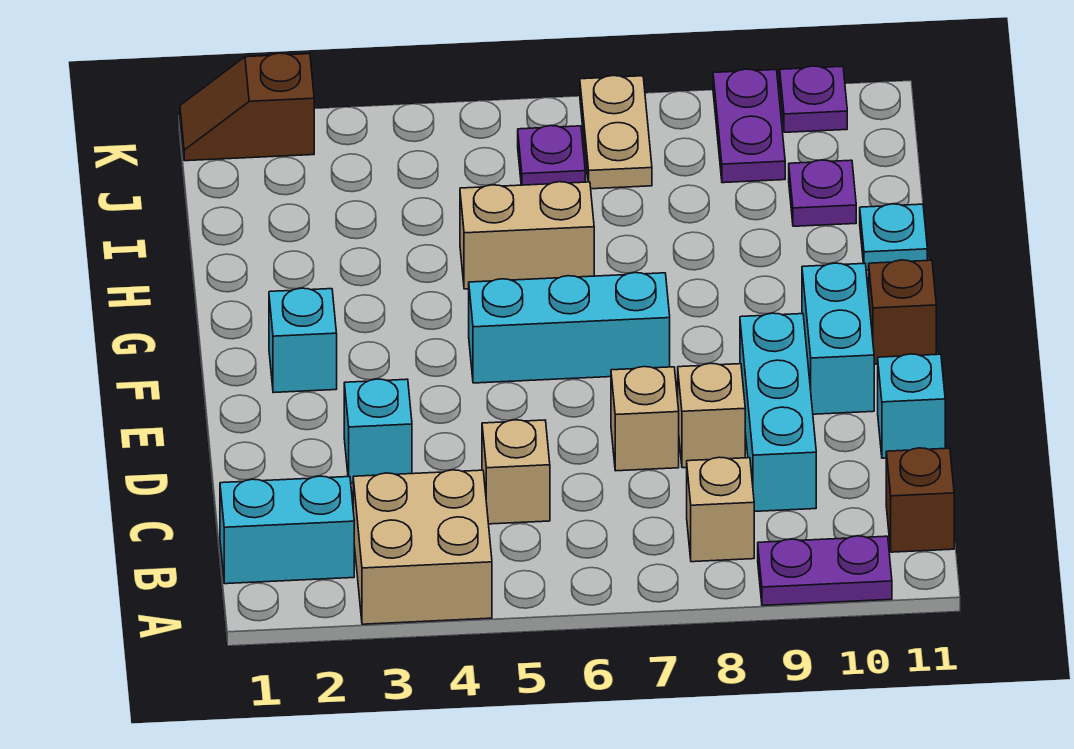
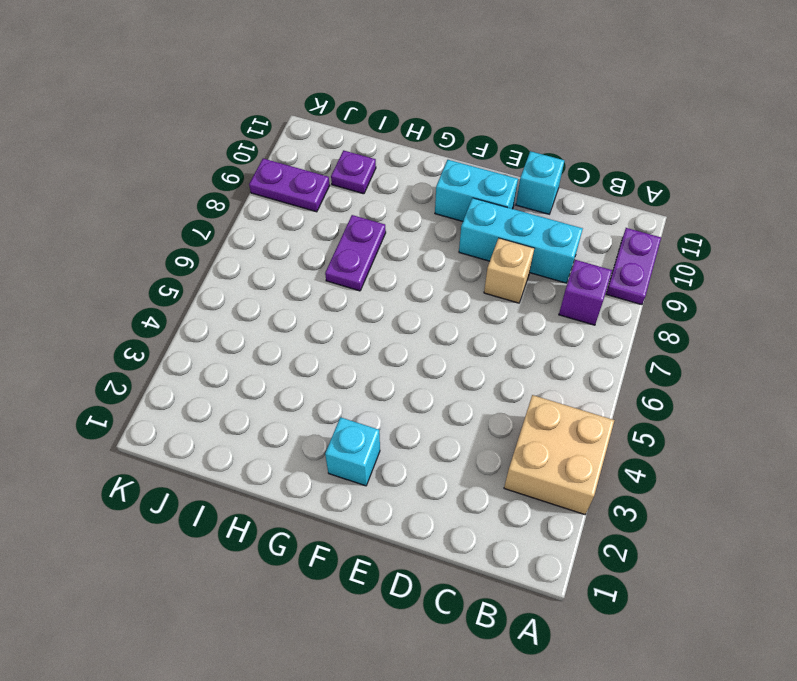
purple 1x1 brick [559,260,612,325] -> tan 1x1 brick [687,457,754,562]
purple 1x2 plate [325,215,386,291] -> none
none -> cyan 1x2 brick [220,476,354,584]
none -> brown 1x1 brick [886,448,954,552]
none -> tan 1x1 brick [482,420,550,524]

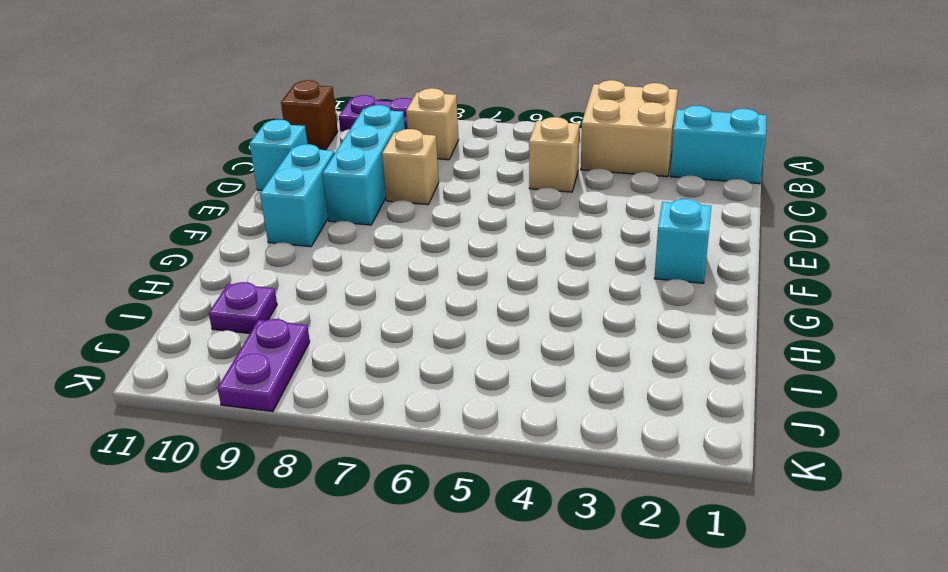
none -> cyan 1x1 brick [344,379,412,483]
none -> tan 1x1 brick [611,367,679,471]
none -> cyan 1x3 brick [469,273,670,383]

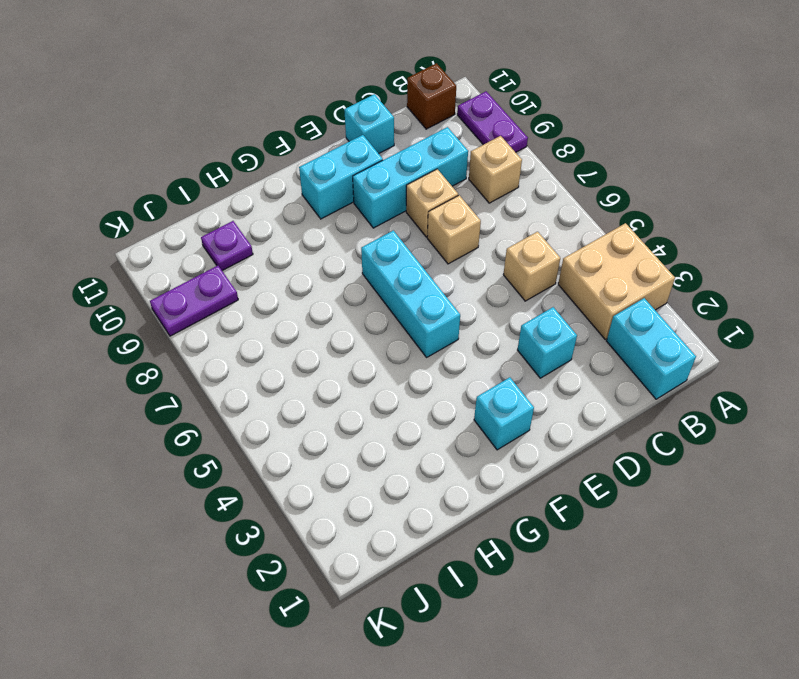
none -> brown 1x1 brick [869,260,936,364]
none -> tan 1x2 brick [460,182,594,289]
none -> cyan 1x1 plate [860,204,927,270]

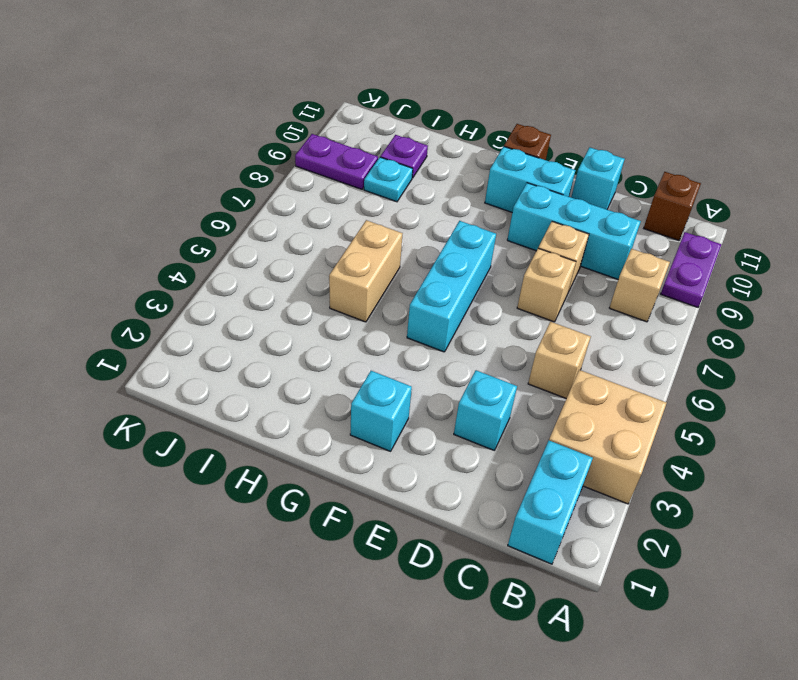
cyan 1x1 plate [364,157,413,202] -> cyan 1x1 plate moved to [860,204,927,270]
none -> purple 1x1 plate [518,126,585,185]
none -> tan 1x2 plate [580,76,652,189]
none -> brown 1x2 slope [180,53,314,161]

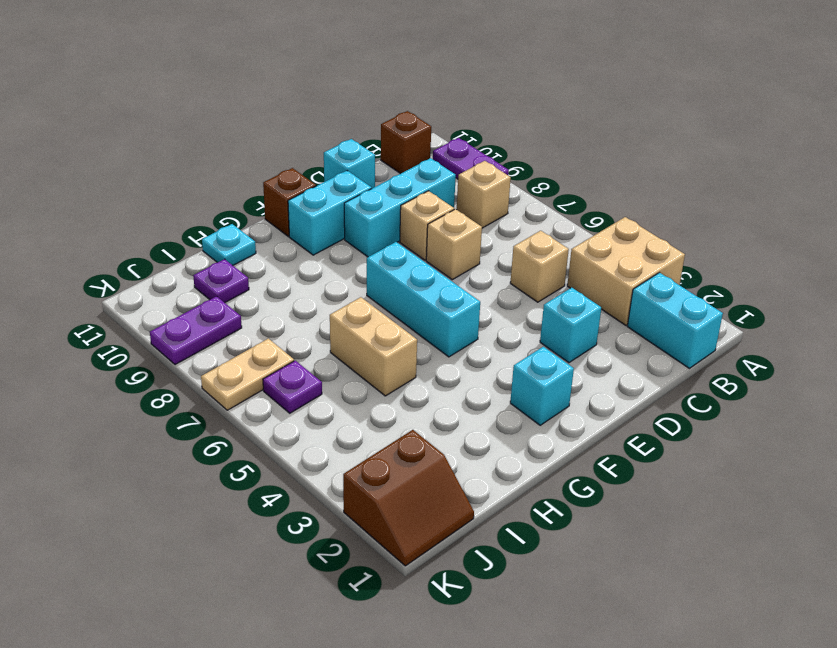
brown 2x2 slope [343,430,474,566] -> brown 1x2 slope [180,53,314,161]
none -> purple 1x1 plate [780,66,847,132]

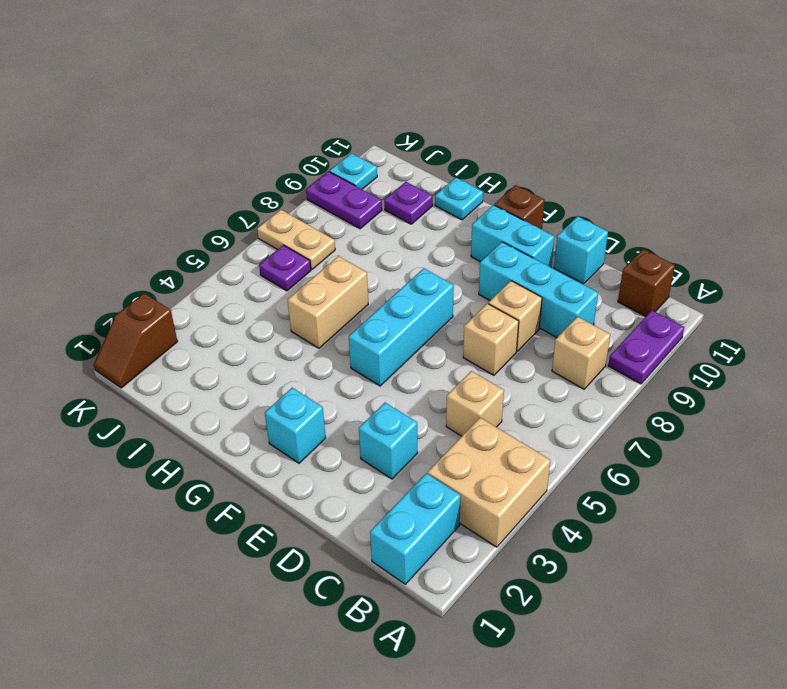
cyan 1x1 plate [330,153,377,189] -> purple 1x1 plate [780,66,847,132]

